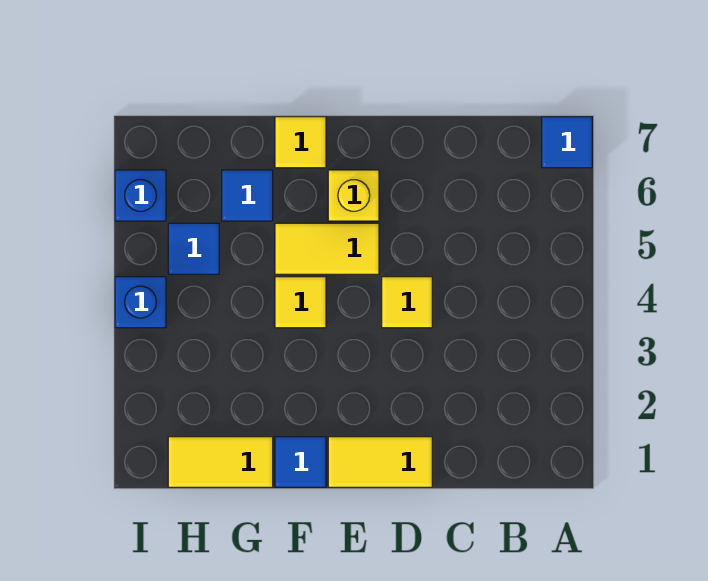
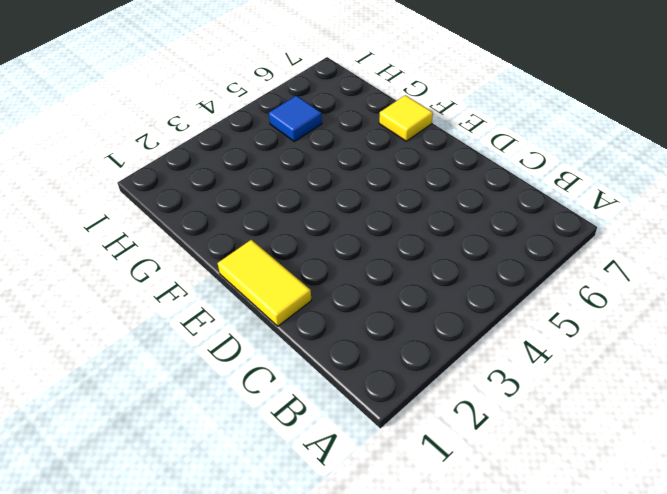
none -> blue 1x1 tile [542,117,592,168]
none -> yellow 1x1 tile [382,277,432,328]
none -> yellow 1x2 tile [275,223,379,274]

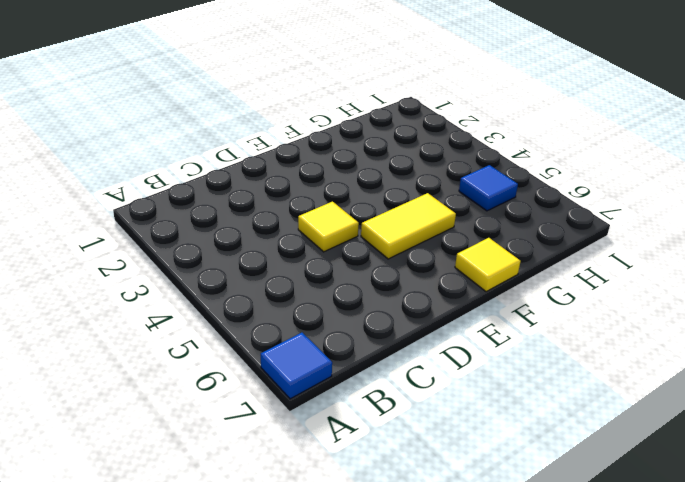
none -> yellow 1x2 tile [328,437,432,487]
none -> yellow 1x1 brick [328,170,379,221]
none -> blue 1x1 tile [275,437,326,487]

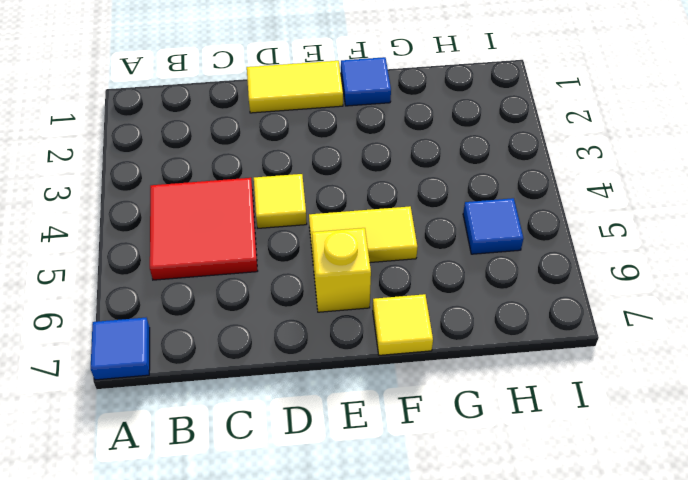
red 2x2 tile [150,178,257,280] -> none
none -> yellow 1x1 tile [275,277,326,328]
none -> yellow 1x2 tile [168,437,273,487]
none -> blue 1x1 tile [222,170,273,221]

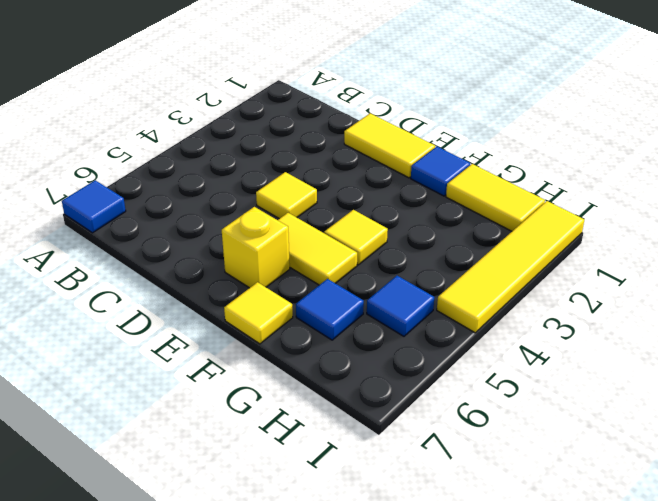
yellow 1x4 tile [437,201,584,333] -> blue 1x1 brick [115,277,166,328]
none -> blue 1x1 brick [115,170,166,221]

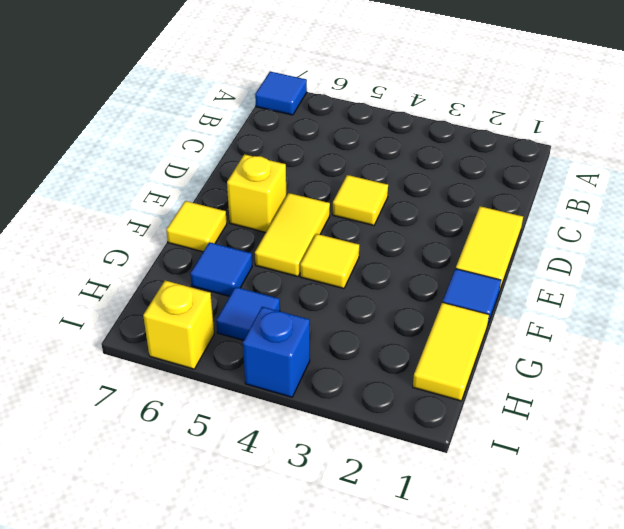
yellow 1x1 brick [143,281,214,369] -> blue 1x1 brick [115,170,166,221]

